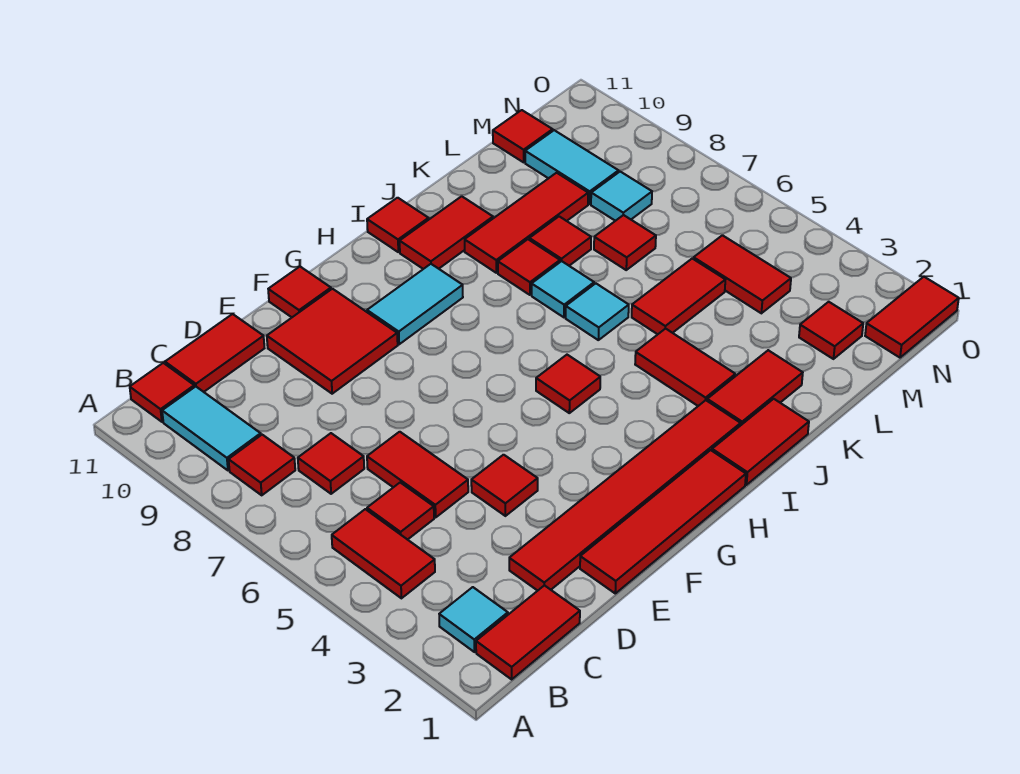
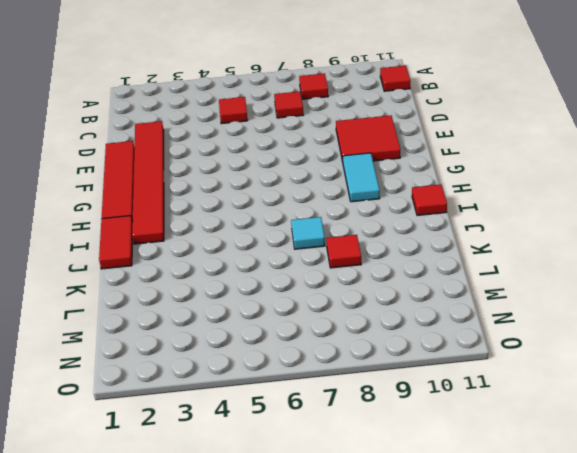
none -> red 1x2 tile [476,585,580,679]
none -> cyan 1x1 tile [439,587,508,652]
none -> red 1x2 tile [332,509,435,598]
none -> cyan 1x2 tile [162,387,261,470]

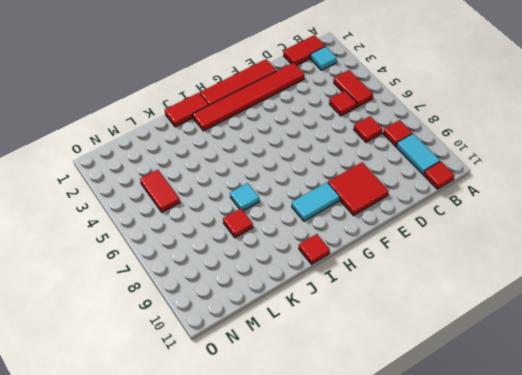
none -> red 1x2 tile [165,314,264,392]
none -> red 1x2 tile [367,432,468,517]
none -> red 1x1 tile [471,455,538,516]
none -> red 1x1 tile [268,267,331,317]

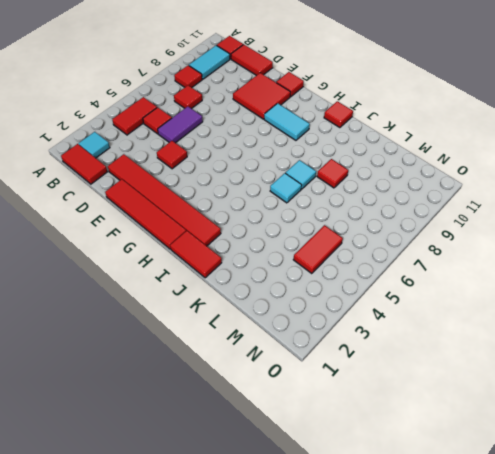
purple 1x2 tile [158,106,203,143] -> red 1x2 tile [367,432,468,517]
none -> red 1x1 tile [536,355,600,413]
none -> red 1x2 tile [400,196,493,269]
none -> red 1x2 tile [707,350,803,426]
none -> red 1x2 tile [635,329,735,406]

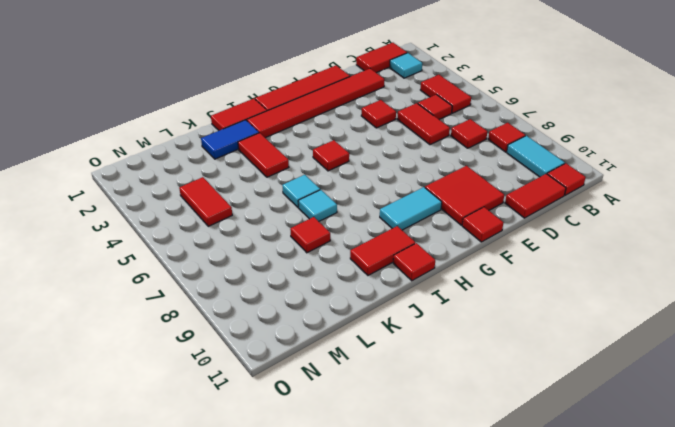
blue 1x2 tile [201,120,259,159] -> red 1x2 tile [707,350,803,426]
none -> red 1x1 tile [498,239,560,295]
none -> red 1x3 tile [465,173,588,273]
none -> red 1x2 tile [632,259,725,334]
none -> red 1x1 tile [594,215,656,270]

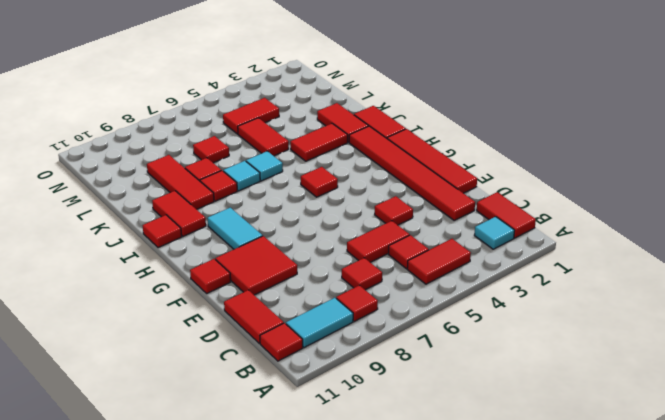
none -> red 1x1 tile [799,302,863,359]
none -> cyan 1x1 tile [591,172,652,221]
none -> cyan 1x2 tile [525,130,619,204]
none -> red 1x1 tile [493,110,553,162]

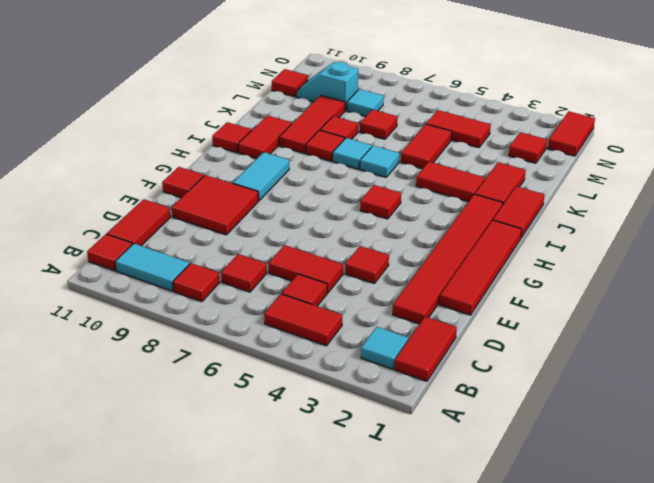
cyan 1x2 slope [296,62,358,111] -> cyan 1x2 tile [525,130,619,204]

